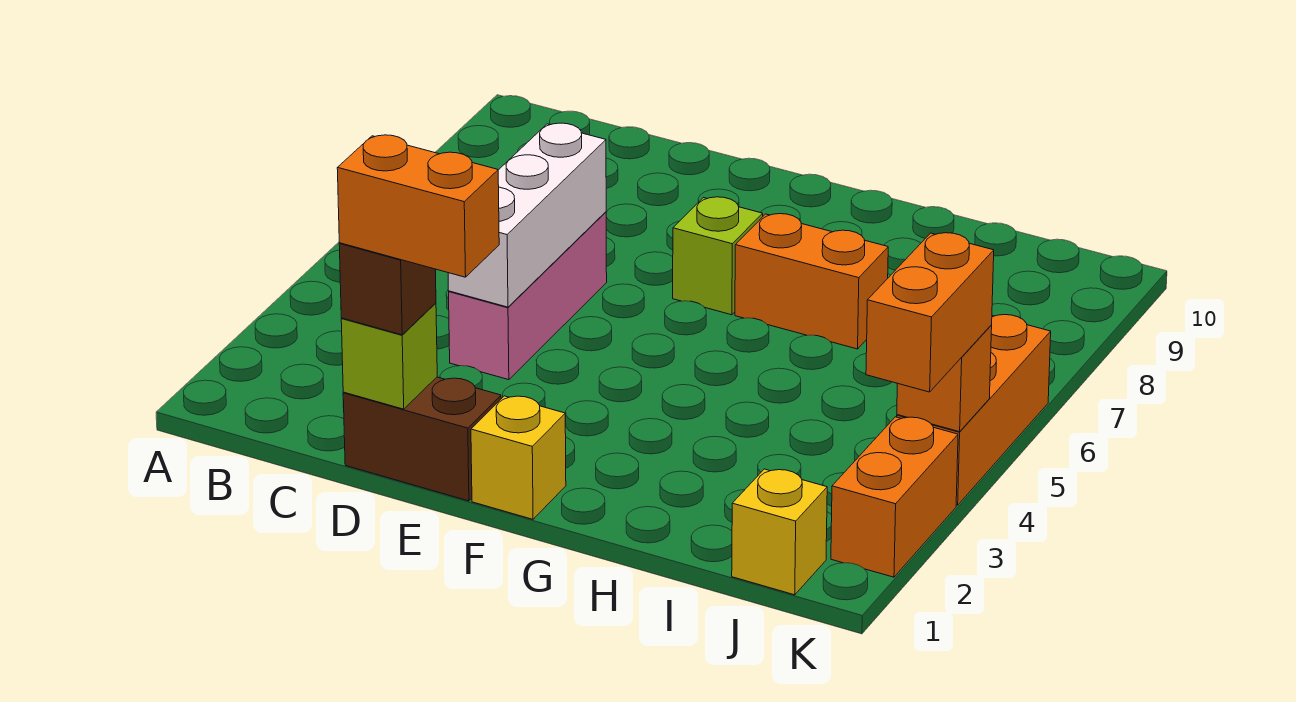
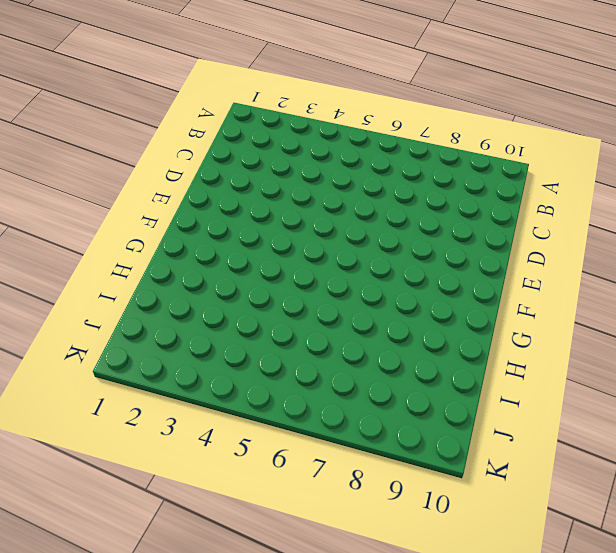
none -> brown 1x2 brick [343,377,501,501]
none -> pink 1x3 brick [449,212,607,380]
none -> yellow 1x1 brick [471,396,566,519]

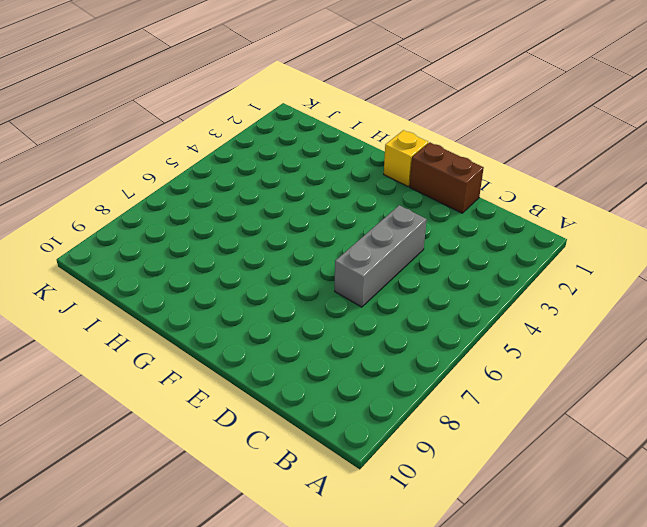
grey 1x3 brick [335,205,427,307] -> pink 1x3 brick [449,212,607,380]
none -> lime 1x1 brick [673,197,763,315]
none -> orange 1x2 brick [735,214,888,349]
none -> yellow 1x1 brick [732,469,827,595]

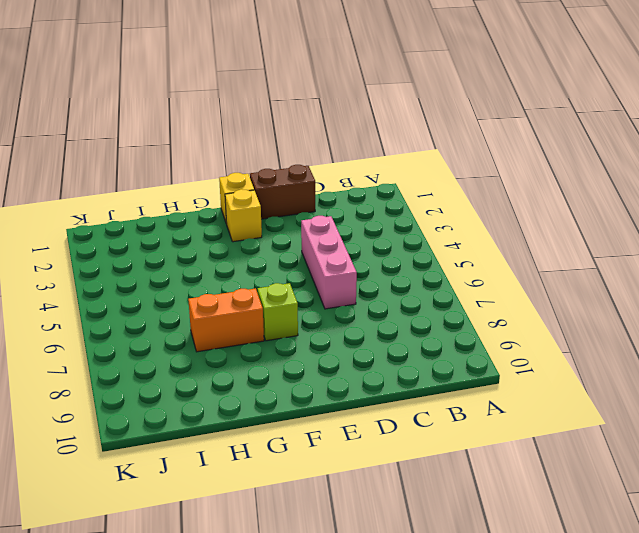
yellow 1x1 brick [225,189,262,242] -> yellow 1x1 brick moved to [732,469,827,595]
none -> orange 1x2 brick [831,417,958,577]
none -> orange 1x3 brick [897,315,1051,505]
none -> lime 1x1 brick [341,303,437,409]

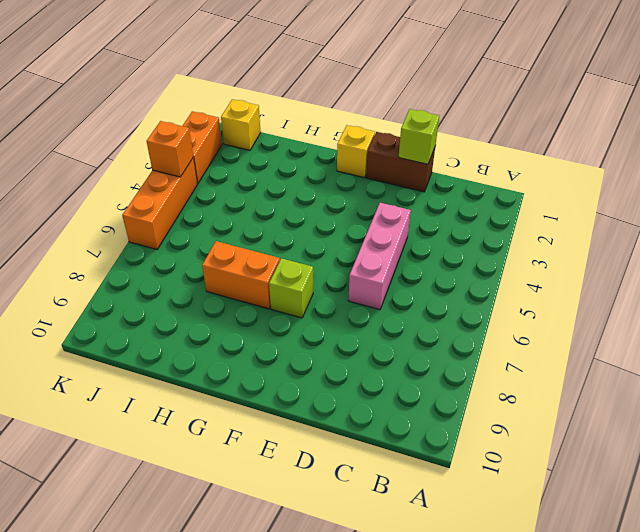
none -> white 1x3 brick [448,123,606,307]
none -> brown 1x1 brick [339,243,436,335]
none -> orange 1x2 brick [866,233,994,392]

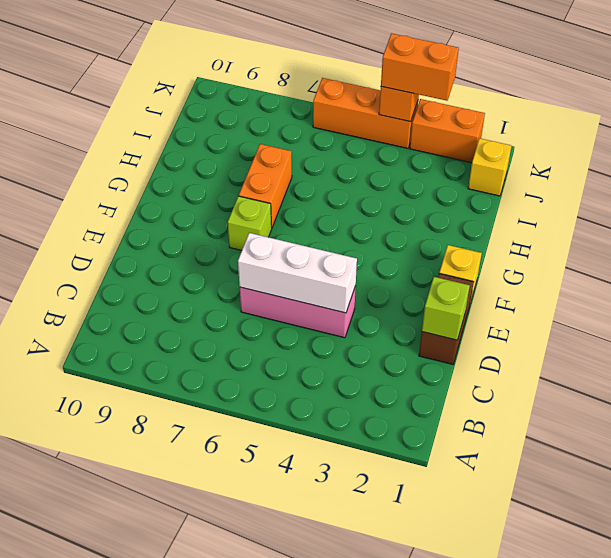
none -> brown 1x1 brick [339,243,436,335]
none -> orange 1x2 brick [337,135,499,277]

